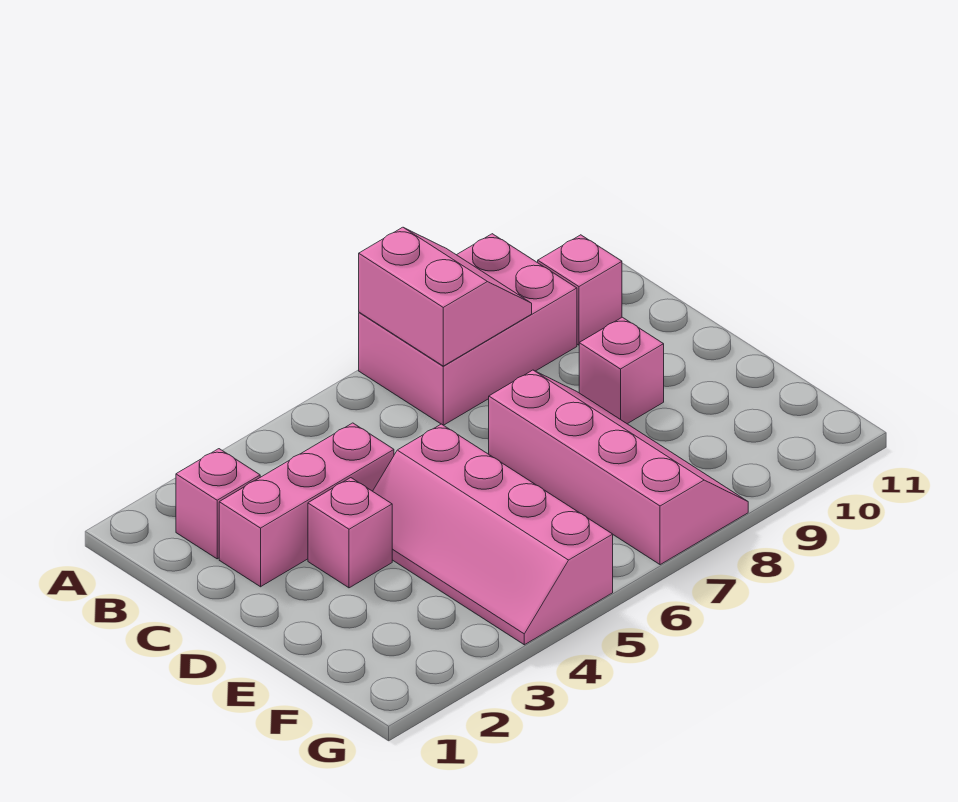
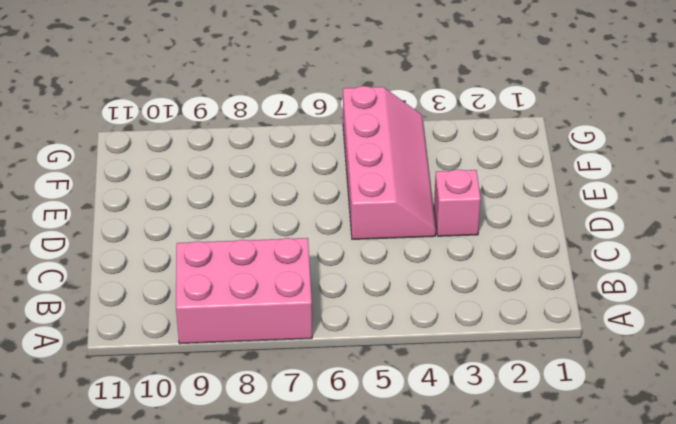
none -> pink 1x1 brick [176,449,260,559]
none -> pink 1x1 brick [538,235,622,345]

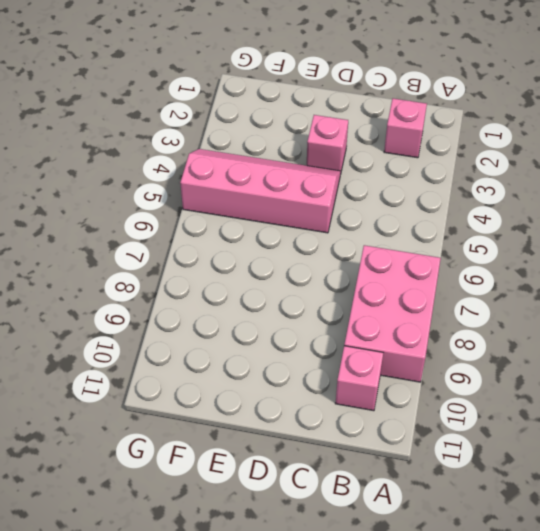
none -> pink 1x3 brick [219,423,394,587]
none -> pink 2x4 slope [489,370,748,565]

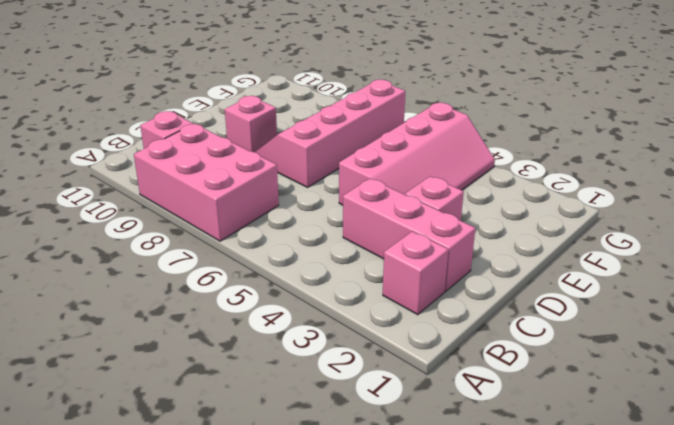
none -> pink 2x2 slope [359,227,532,366]

